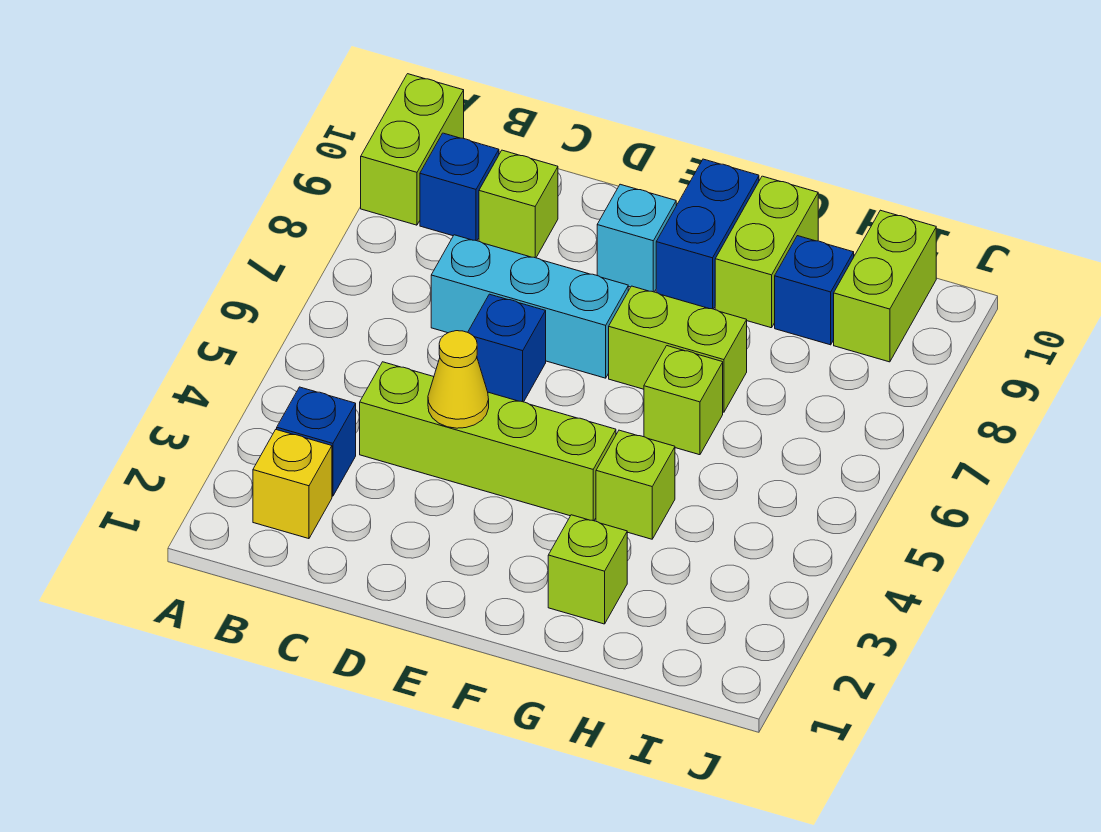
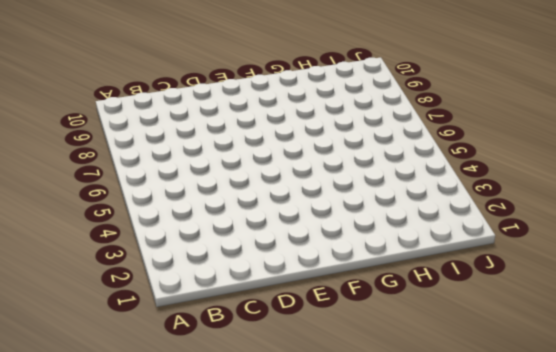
none -> lime 1x2 brick [361,74,464,225]
none -> yellow 1x1 brick [253,430,332,539]
none -> blue 1x1 brick [277,387,356,496]

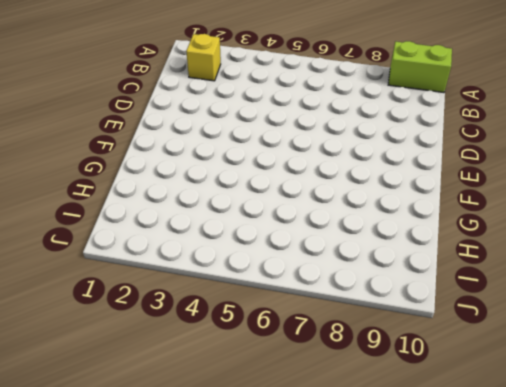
none -> blue 1x1 brick [277,387,356,496]
none -> blue 1x1 brick [420,133,499,241]
none -> lime 1x4 brick [360,362,616,521]

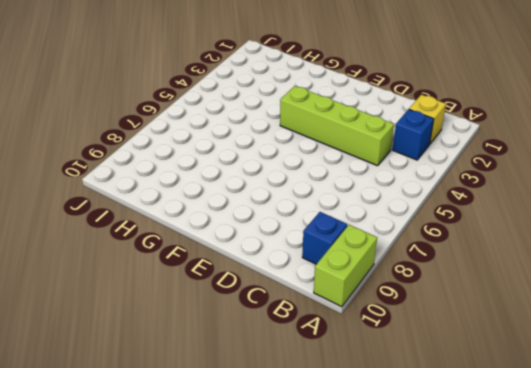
none -> cyan 1x3 brick [431,235,628,378]
none -> lime 1x1 brick [479,150,558,258]
none -> blue 1x1 brick [468,294,546,402]

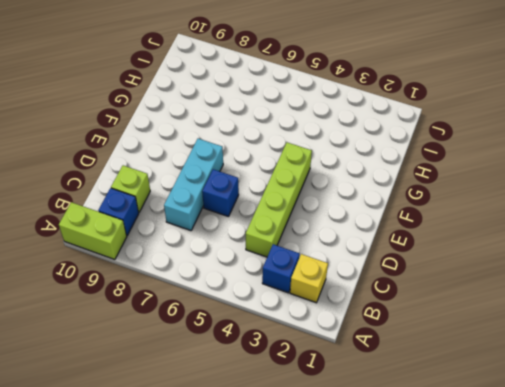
none -> cyan 1x1 brick [597,184,676,292]
none -> lime 1x2 brick [609,286,747,412]
none -> blue 1x2 brick [656,159,759,309]

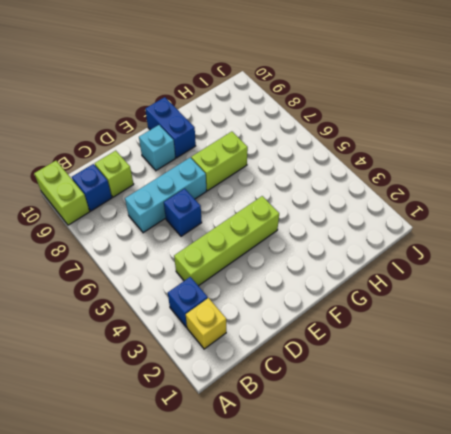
none -> lime 1x1 brick [548,515,627,624]
none -> lime 1x1 brick [596,430,675,539]
none -> lime 1x1 brick [644,346,723,455]

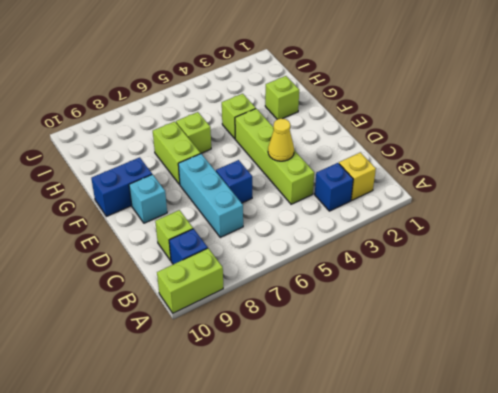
none -> lime 1x2 brick [715,176,818,328]
none -> blue 1x1 brick [775,236,854,345]
none -> lime 1x2 brick [834,210,936,362]

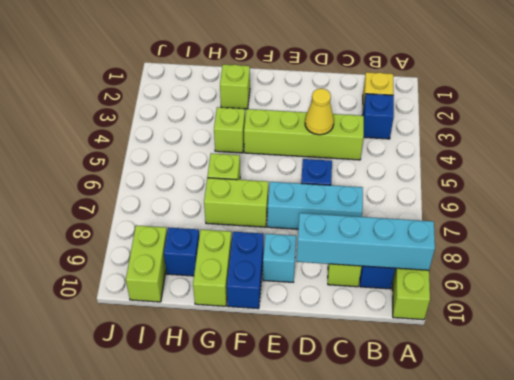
cyan 1x4 brick [296,213,435,270] -> none

